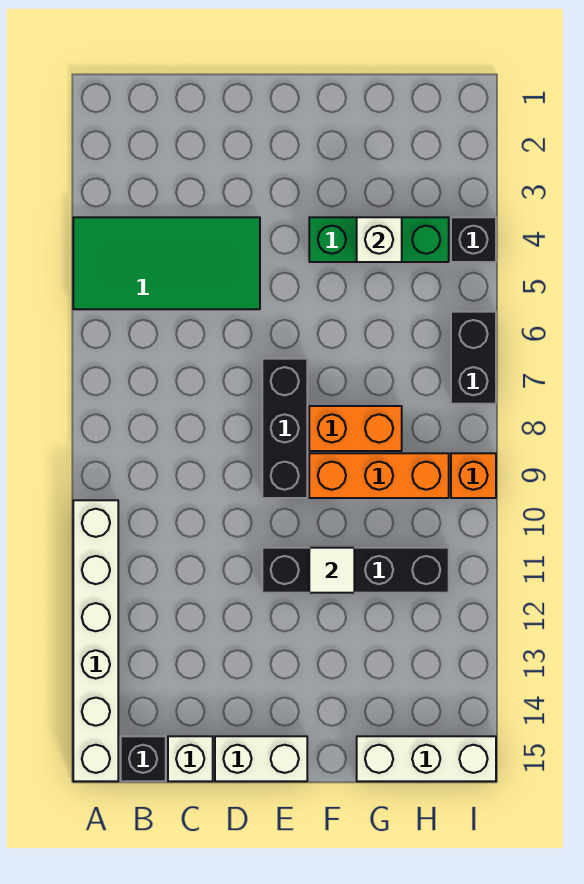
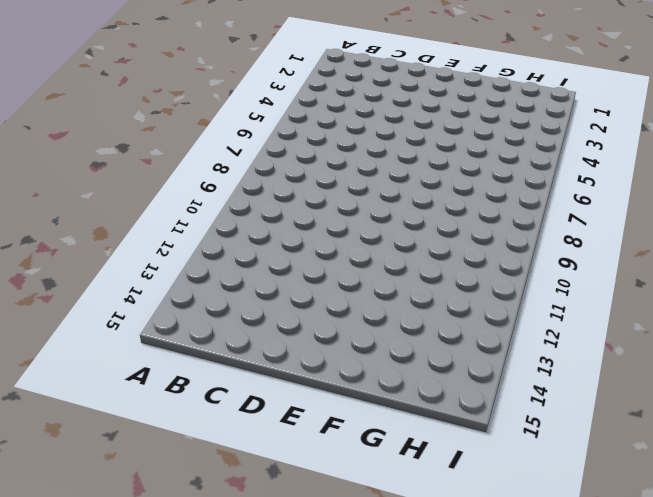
none -> green 2x4 tile [73,217,260,309]
none -> white 1x6 brick [73,500,118,781]
none -> black 1x1 brick [121,736,166,781]

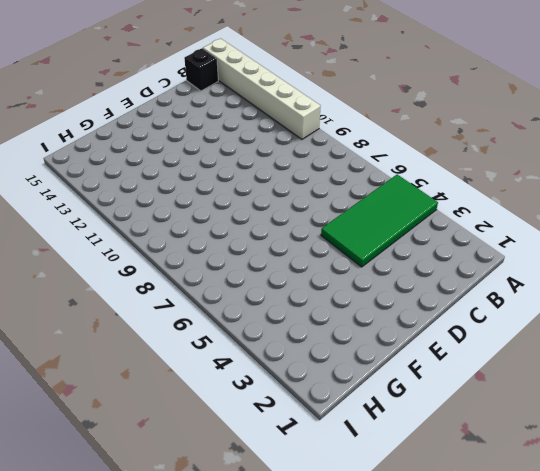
none -> white 1x1 brick [168,736,213,781]
none -> white 1x2 brick [215,736,307,781]
none -> black 1x3 brick [262,359,307,498]

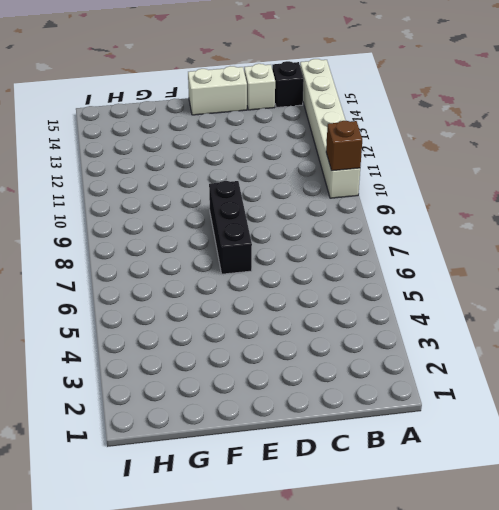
brown 1x1 brick [326,121,362,171] -> none
none -> green 2x4 tile [73,217,260,309]
none -> black 1x4 brick [262,548,449,593]
none -> green 1x3 brick [309,217,449,262]

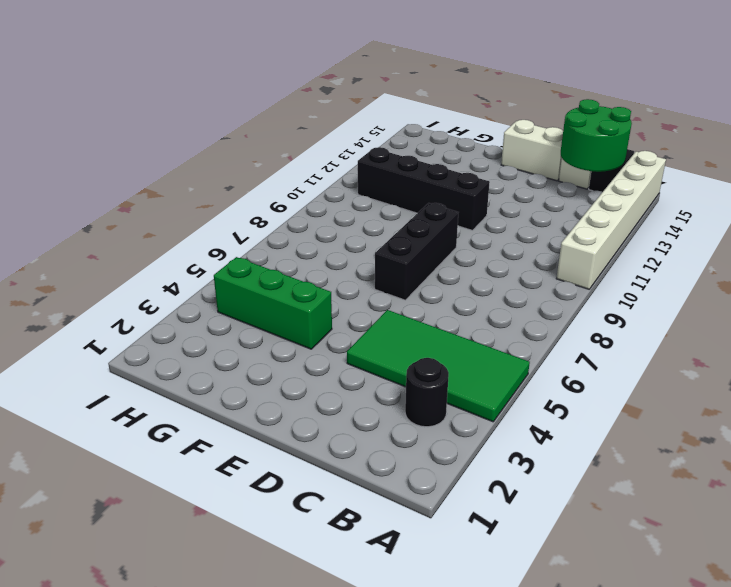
black 1x1 round brick [405,358,449,427] -> none
green 2x2 round brick [561,99,632,172] -> none
none -> orange 1x2 brick [309,406,402,451]
none -> orange 1x3 brick [309,453,449,498]
none -> white 1x3 brick [357,736,496,781]

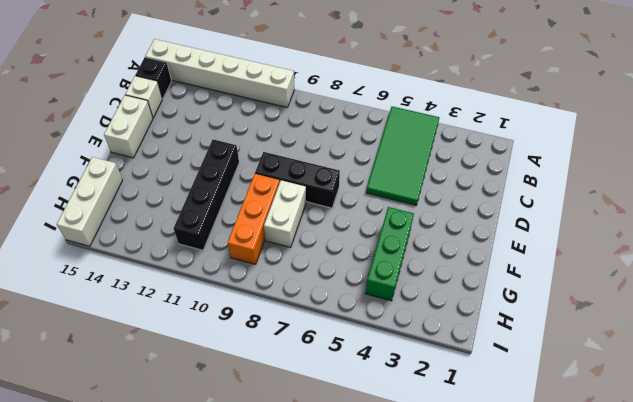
white 1x2 brick [264,180,306,247] -> orange 1x2 brick [309,406,402,451]
none -> black 1x1 brick [451,217,496,262]
none -> black 1x2 brick [451,312,496,404]
none -> orange 1x1 brick [451,453,496,498]

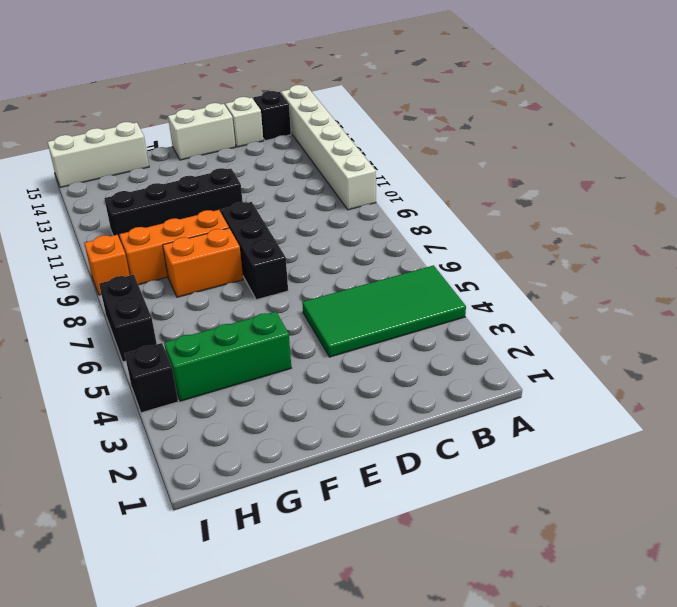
none -> white 1x1 tile [309,548,354,593]
none -> white 1x1 brick [357,217,402,262]

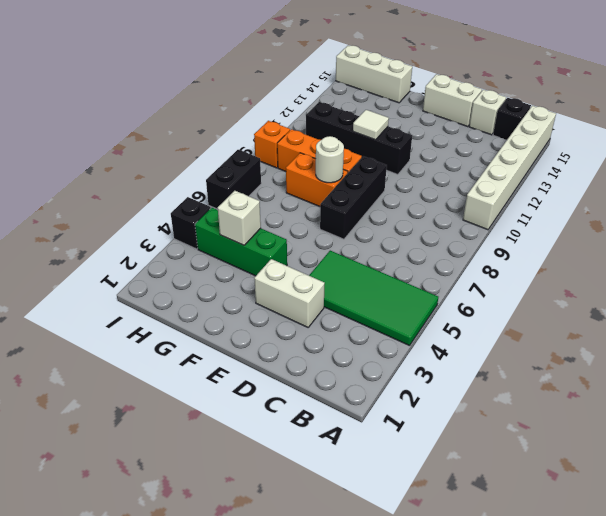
white 1x2 brick [254,259,325,327] -> none
white 1x1 round brick [316,136,344,183] -> none

